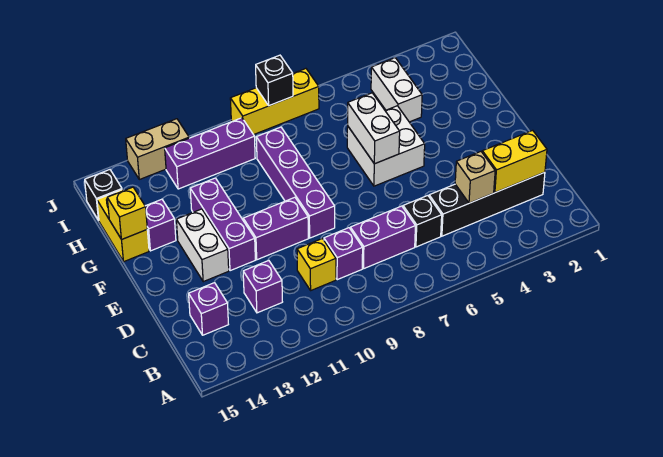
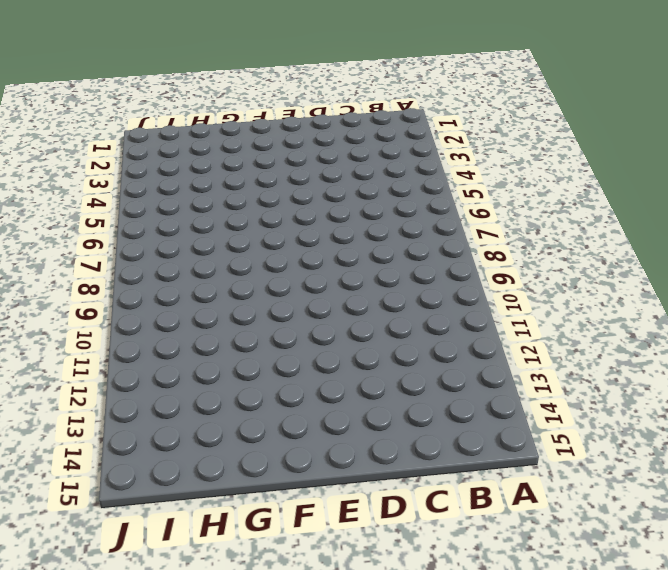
none -> black 1x4 brick [429,172,545,236]
none -> black 1x1 brick [403,196,442,247]
none -> purple 1x2 brick [350,206,415,268]

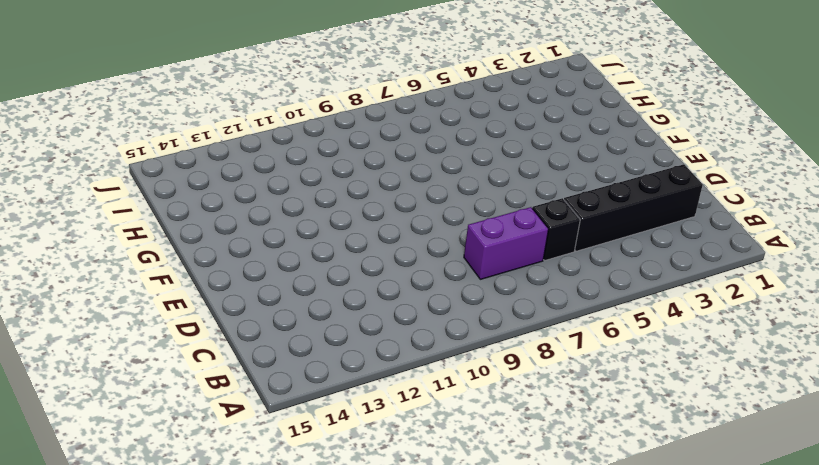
none -> purple 1x1 brick [324,228,363,280]
none -> yellow 1x1 brick [297,239,336,290]
none -> purple 1x1 brick [243,261,282,313]

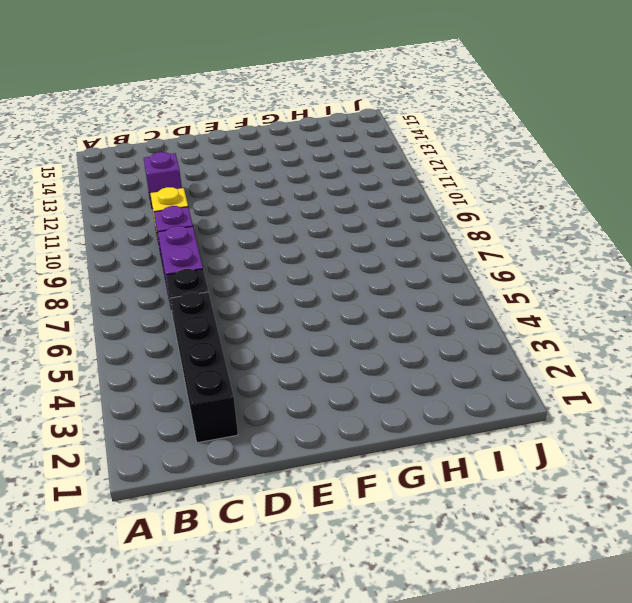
none -> purple 1x1 brick [189,283,228,335]
none -> purple 1x4 brick [256,127,335,238]
none -> purple 1x2 brick [243,197,308,260]

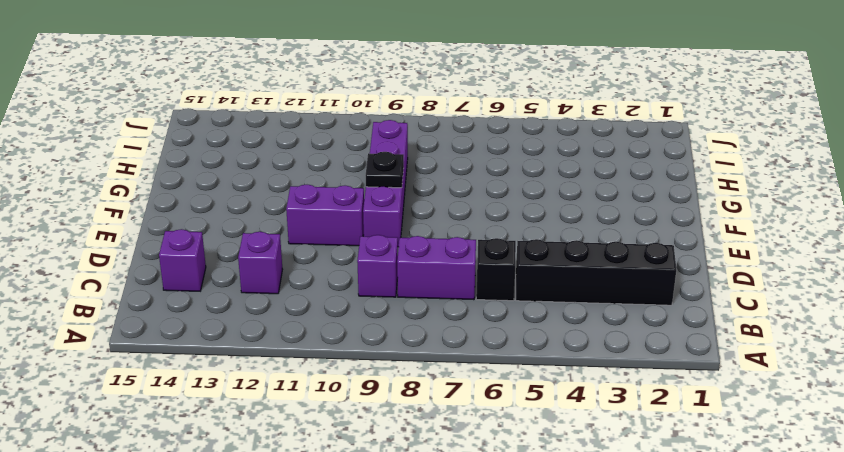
black 1x1 plate [366,152,404,188] -> none
none -> yellow 1x1 brick [297,239,336,290]
none -> purple 1x3 brick [190,178,255,271]
none -> white 1x2 brick [176,209,229,282]

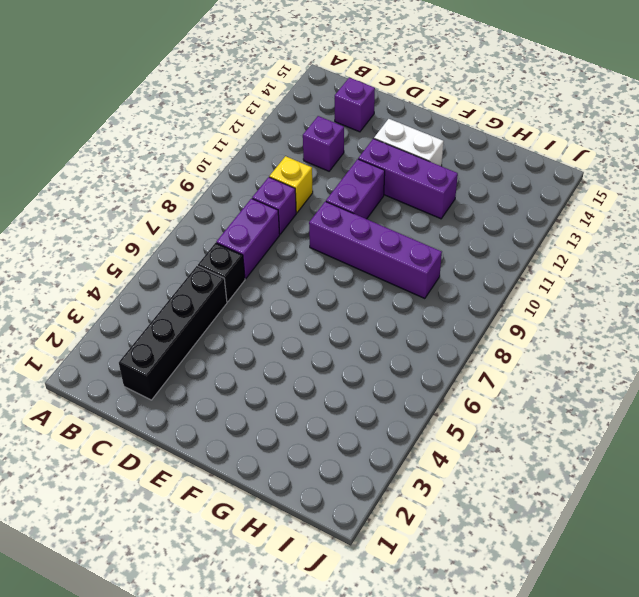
none -> white 2x2 brick [347,106,425,186]
none -> purple 1x1 brick [145,199,176,251]
none -> yellow 1x2 brick [97,190,149,262]

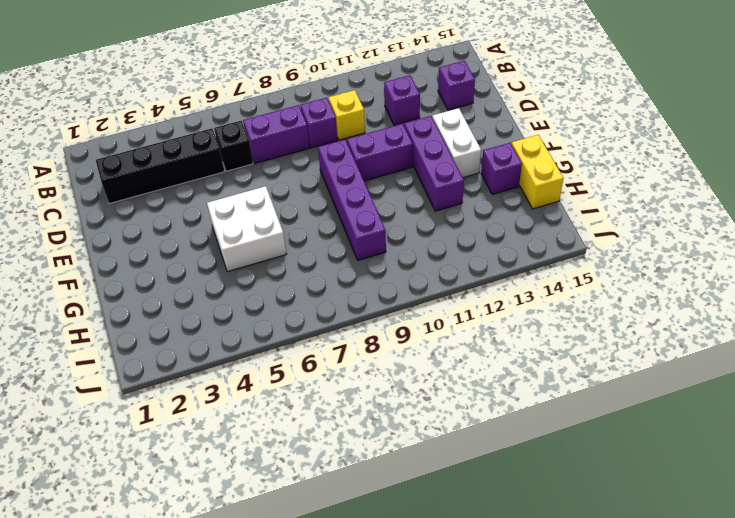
none -> white 1x2 brick [371,58,422,122]
none -> purple 1x3 brick [165,118,255,189]
none -> black 1x1 brick [85,170,122,220]

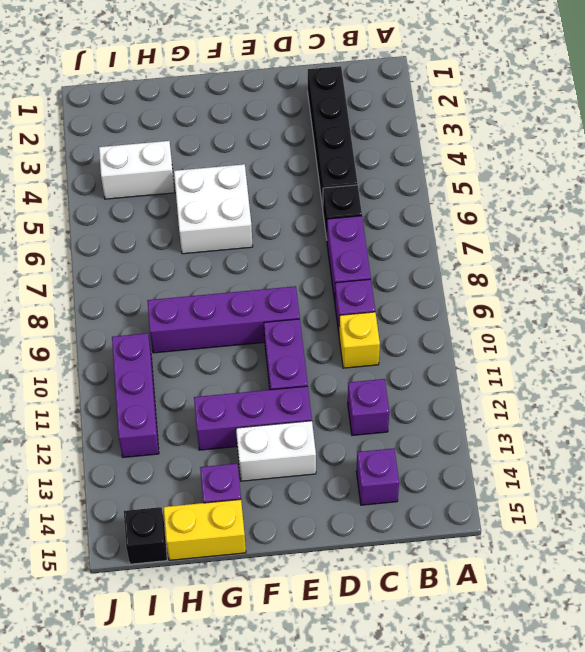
none -> yellow 1x3 brick [230,69,319,135]
none -> tan 1x2 brick [126,119,189,179]
none -> yellow 1x2 brick [482,130,547,192]

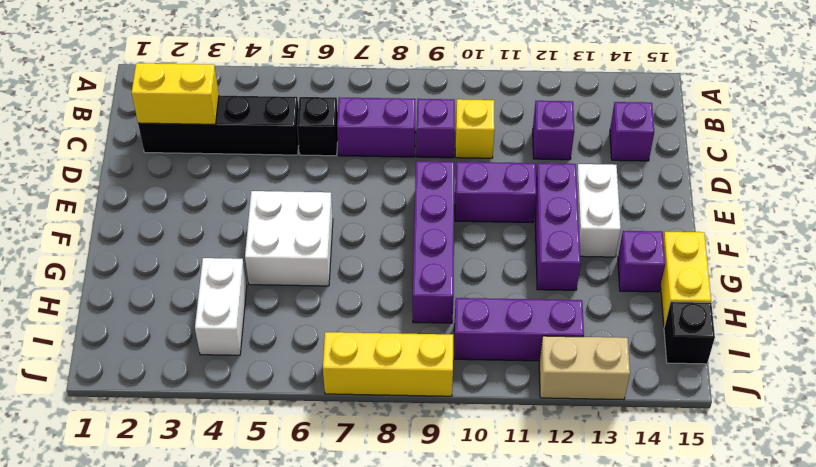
none -> tan 1x1 brick [455,152,495,203]
none -> white 1x2 brick [348,93,400,164]
none -> yellow 1x1 brick [107,187,147,240]

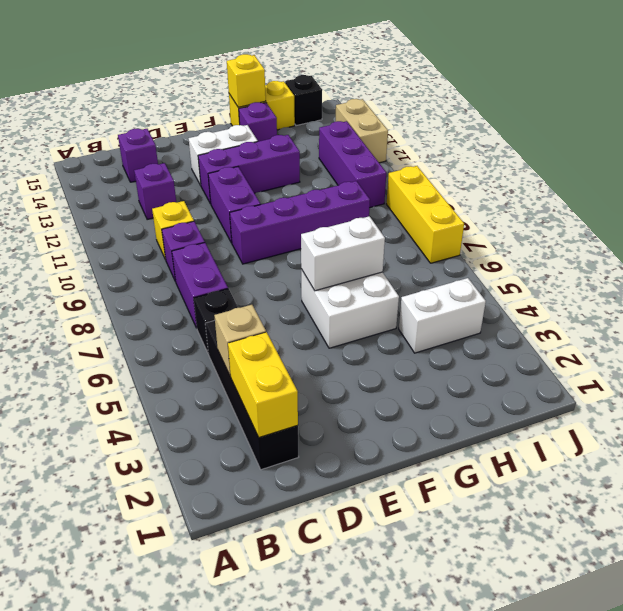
none -> black 1x1 brick [256,55,293,106]

